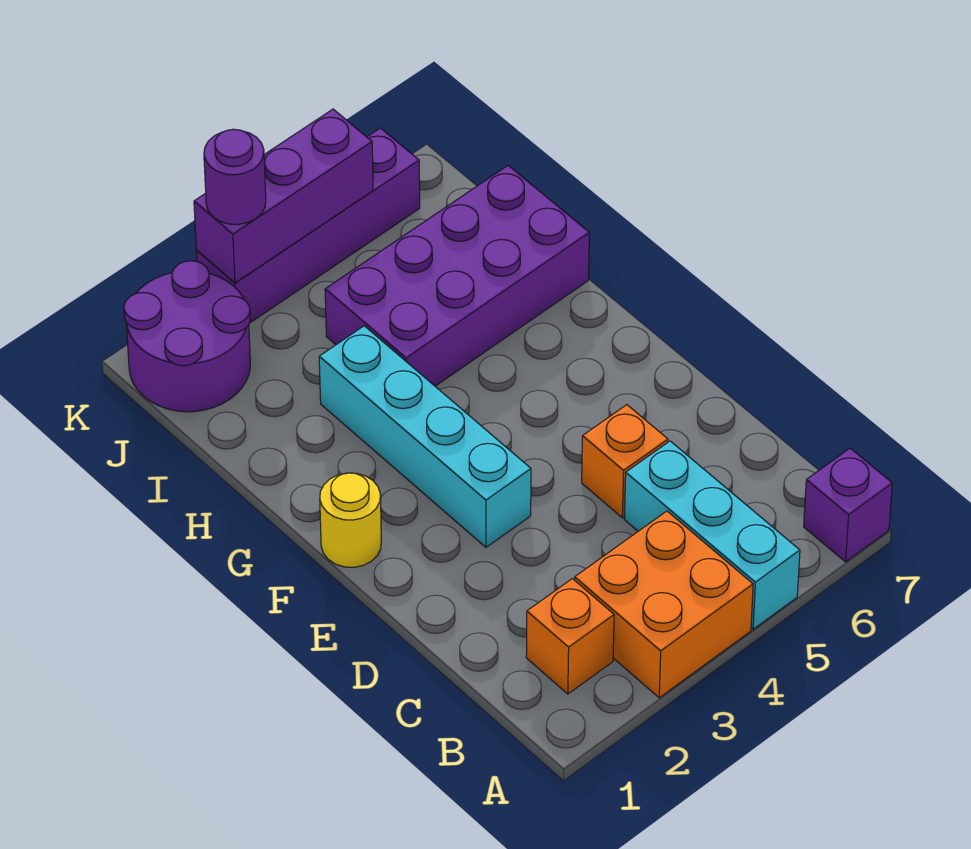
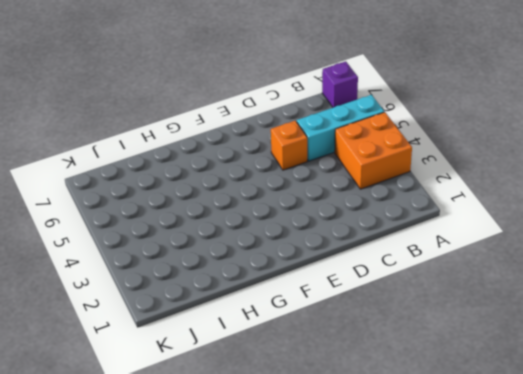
none -> orange 1x1 brick [526,579,614,694]
none -> cyan 1x4 brick [319,326,531,547]
none -> yellow 1x1 round brick [320,473,381,567]

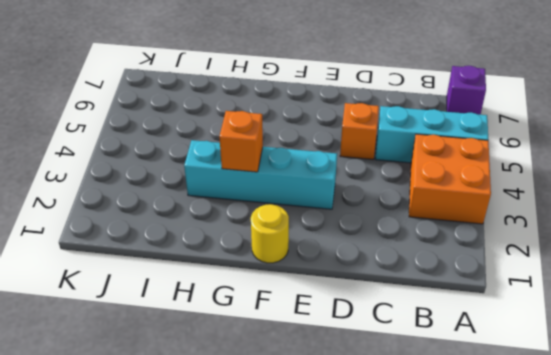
orange 1x1 brick [219,111,263,172] -> orange 1x1 brick moved to [526,579,614,694]
none -> purple 2x4 brick [325,165,589,386]
none -> purple 2x2 round brick [124,261,250,412]
none -> purple 1x4 brick [196,128,420,323]

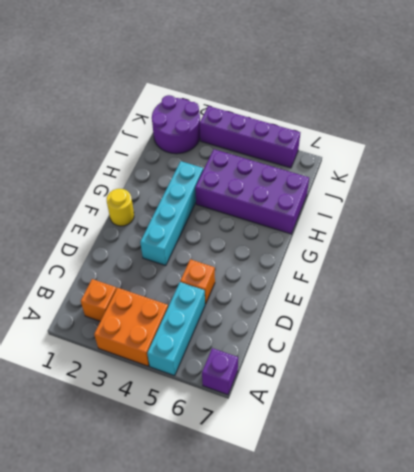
none -> purple 1x3 brick [194,109,373,283]
none -> purple 1x1 round brick [204,129,266,224]

